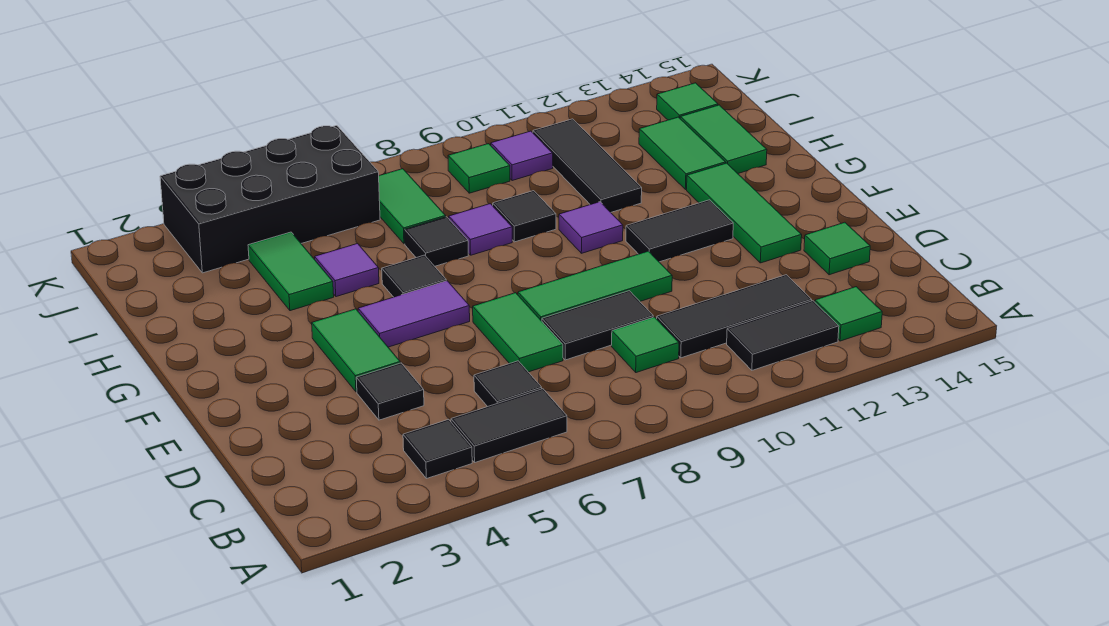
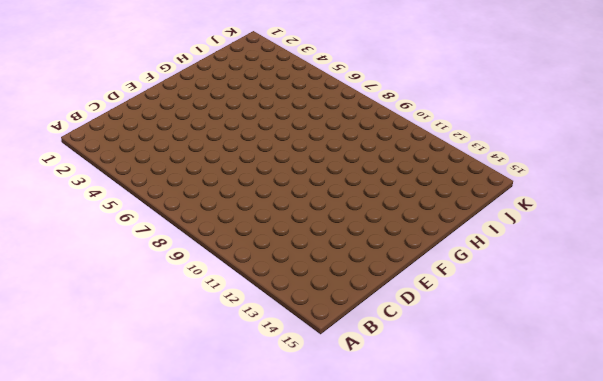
none -> black 1x1 tile [403,419,472,479]
none -> black 1x2 tile [451,389,567,462]
none -> black 1x2 tile [727,301,839,370]
none -> green 1x1 tile [815,287,882,341]

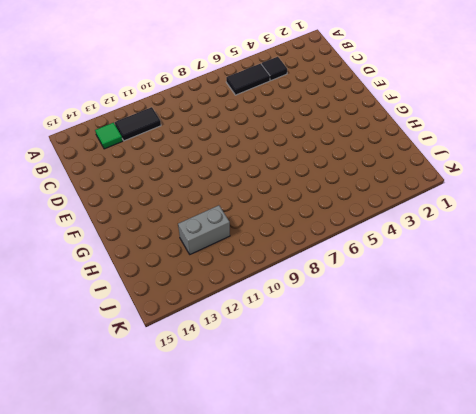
grey 1x2 brick [178,205,230,254] -> black 1x3 tile [533,119,642,212]
none -> black 1x1 tile [474,361,542,407]
none -> green 1x1 tile [612,317,679,373]
none -> black 1x3 tile [657,275,812,358]
none -> black 1x1 tile [356,363,424,420]

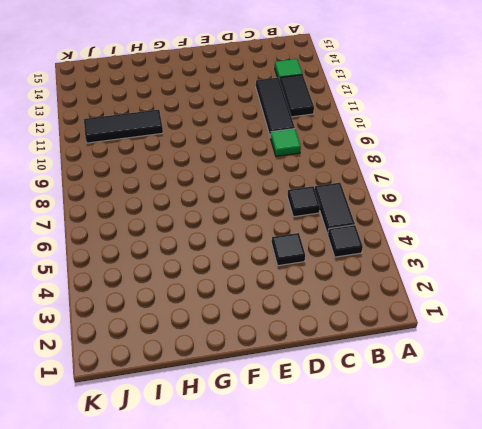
none -> green 1x2 tile [473,293,563,372]
none -> black 1x2 tile [542,291,653,360]
none -> green 1x1 tile [804,222,870,275]
none -> green 1x2 tile [312,309,400,392]

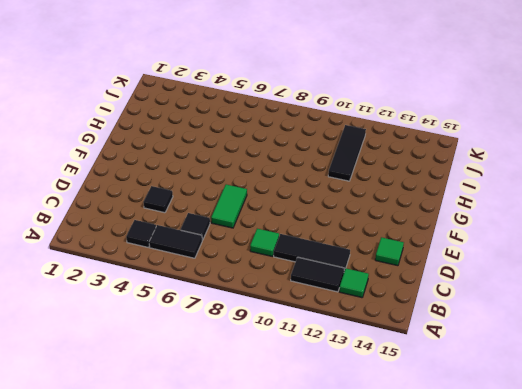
none -> black 1x2 tile [542,291,653,360]
none -> green 1x2 tile [312,309,400,392]
none -> green 1x3 tile [518,251,672,321]
none -> green 1x3 tile [687,163,802,263]

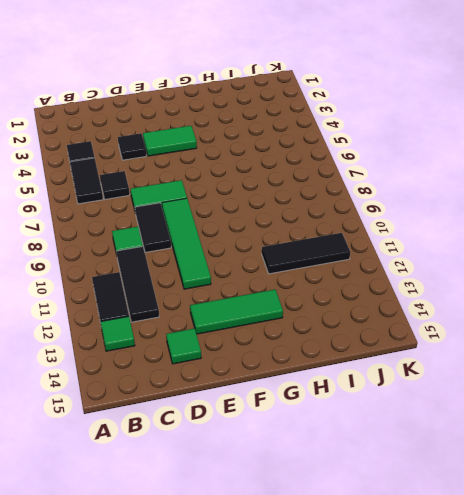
green 1x4 tile [162,198,211,289] -> green 1x3 tile [518,251,672,321]
none -> purple 1x2 tile [358,281,470,347]
none -> black 1x2 tile [626,200,733,262]
none -> black 1x1 tile [382,255,446,297]
none -> purple 1x1 tile [559,202,623,253]

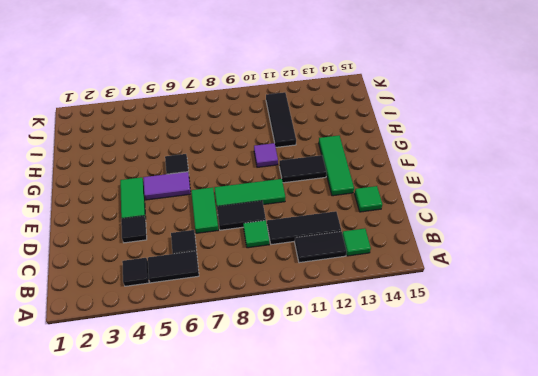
none -> green 1x2 tile [248,232,334,311]
none -> purple 1x1 tile [315,244,379,297]
none -> black 1x1 tile [405,217,468,266]
none -> purple 1x1 tile [449,204,512,255]

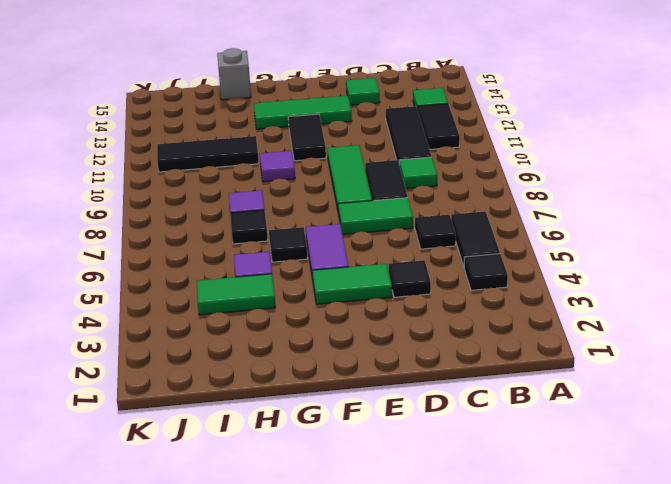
grey 1x1 brick [217,48,251,100] -> none
none -> black 1x1 tile [493,191,556,242]
none -> green 1x2 tile [639,117,726,190]
none -> green 1x2 tile [680,105,767,173]
none -> green 1x2 tile [379,169,446,244]

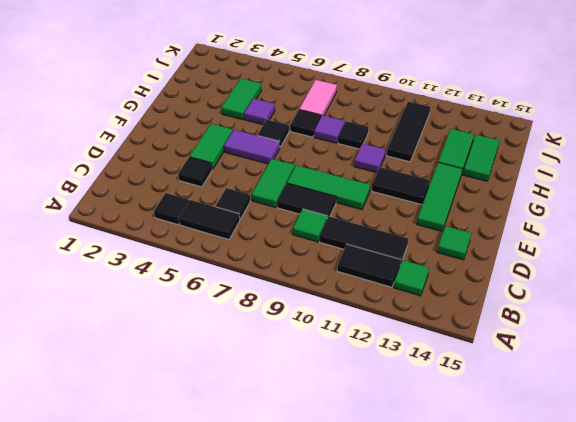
pink 1x2 tile [299,80,337,116] -> green 1x2 tile [379,169,446,244]
none -> black 2x4 brick [160,126,380,273]
none -> green 1x1 tile [448,144,510,193]
none -> purple 1x1 tile [491,131,553,181]
none -> green 1x1 tile [657,83,718,120]

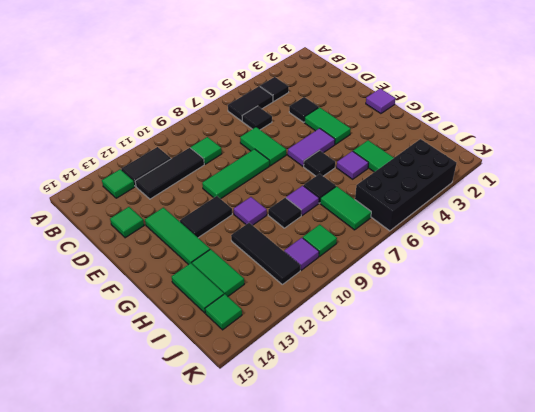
purple 1x1 tile [366,89,396,114] -> none
none -> black 1x2 tile [542,291,653,360]

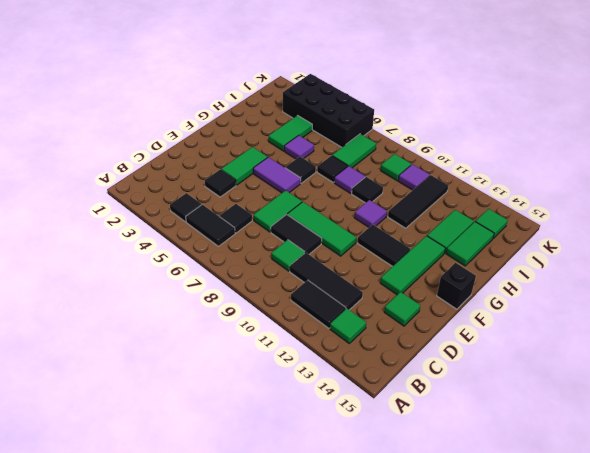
black 1x1 brick [437,263,476,309] -> none

